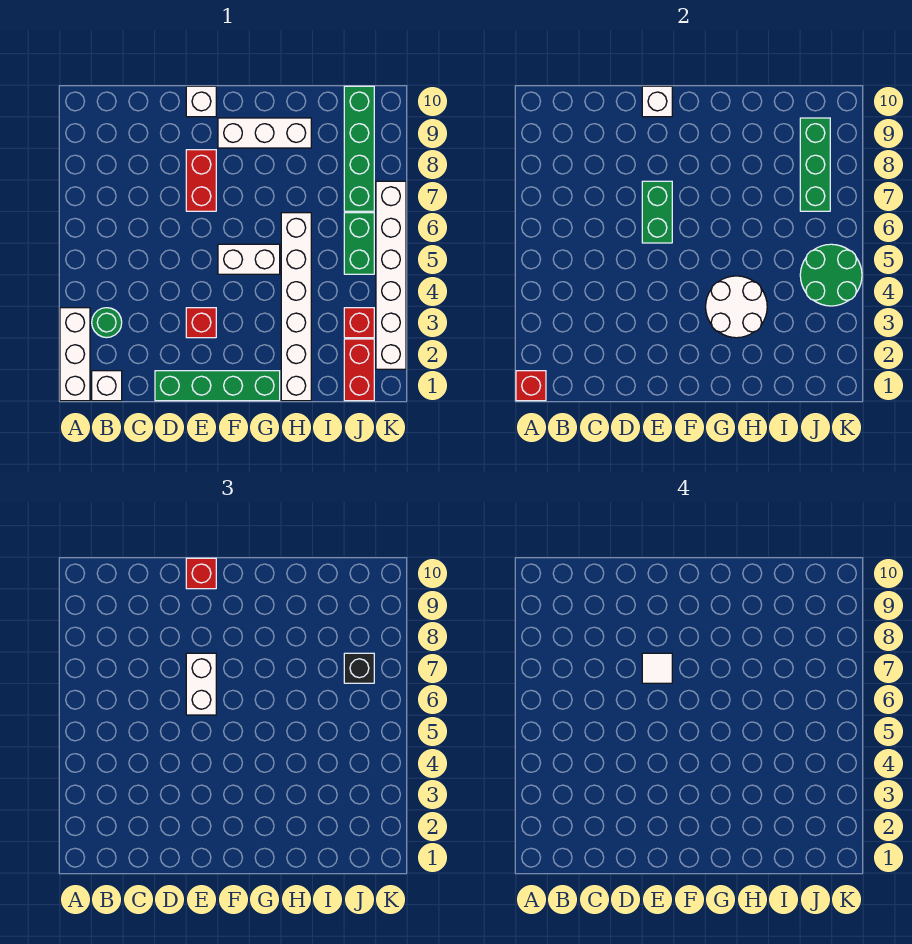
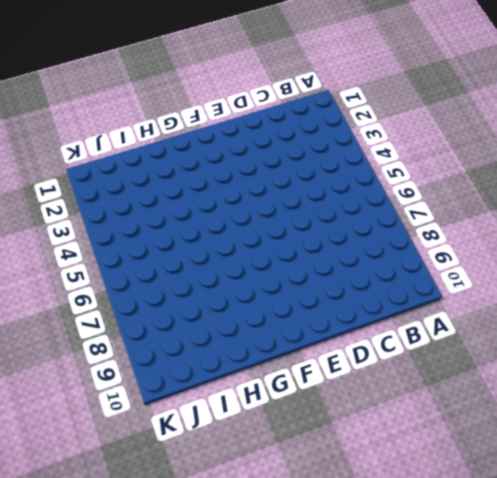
none -> white 1x3 brick [60,308,90,401]
none -> white 1x1 brick [92,371,122,401]
none -> green 1x1 round brick [92,308,122,338]

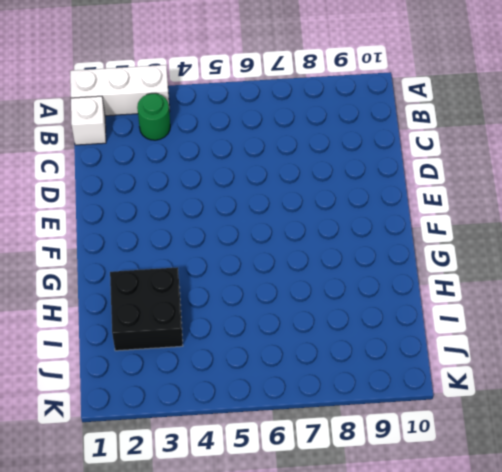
black 2x2 brick [110,267,183,351] -> white 1x6 brick [281,213,311,401]
none -> green 1x4 brick [155,371,280,401]
none -> red 1x1 brick [186,308,216,338]
none -> red 1x2 brick [186,150,216,211]

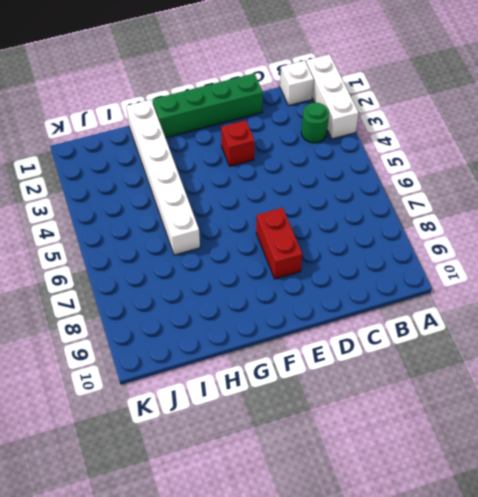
none -> white 1x1 brick [186,86,216,117]
none -> white 1x2 brick [218,244,280,274]
none -> white 1x3 brick [218,118,311,148]

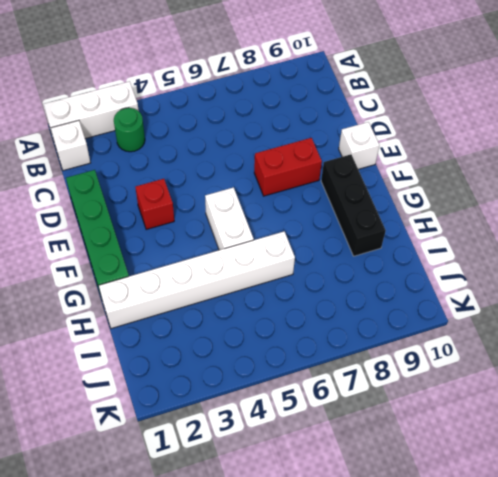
black 1x3 brick [321,154,386,256] -> white 1x3 brick [218,118,311,148]
none -> red 1x2 brick [344,339,374,401]
none -> red 1x1 brick [344,308,374,338]
none -> green 1x2 brick [344,213,374,274]

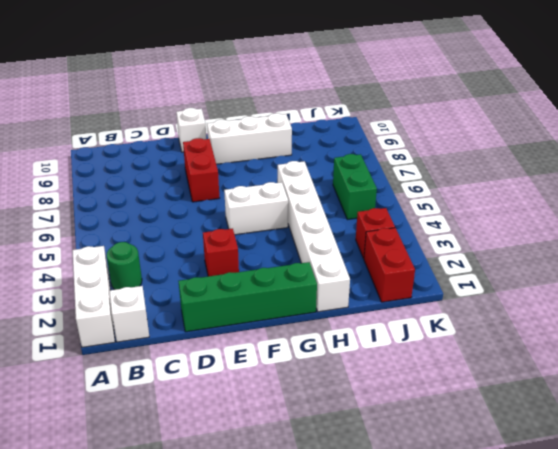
none -> green 1x4 brick [344,86,374,211]
none -> white 1x6 brick [376,181,406,369]
none -> red 1x1 brick [516,371,546,401]

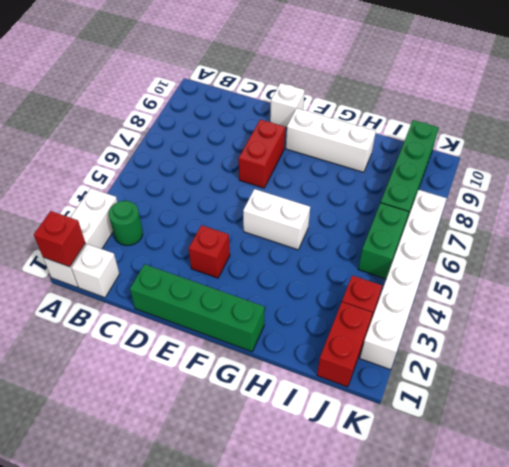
none -> white 1x6 brick [281,213,311,401]
none -> green 1x2 brick [642,181,672,243]
none -> white 1x1 brick [642,86,672,117]

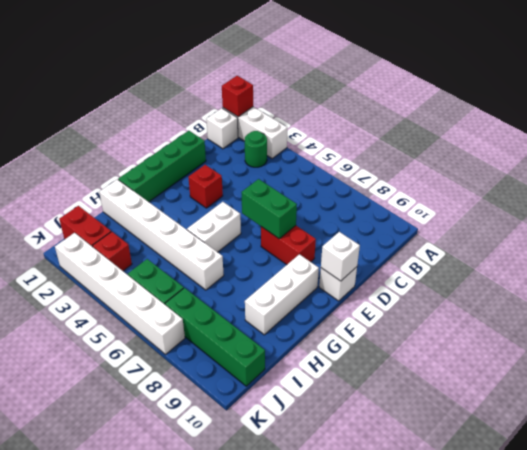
none -> white 2x2 round brick [706,276,767,338]
none -> green 2x2 round brick [800,244,862,306]
none -> green 1x3 brick [800,118,830,211]

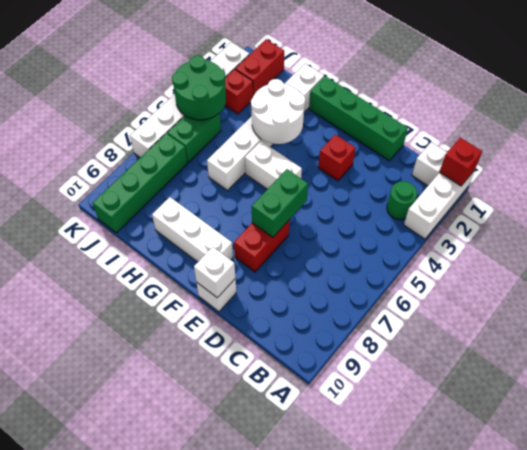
none -> green 1x3 brick [800,118,830,211]
none -> white 1x2 brick [186,653,216,715]
none -> red 1x1 brick [186,558,216,589]

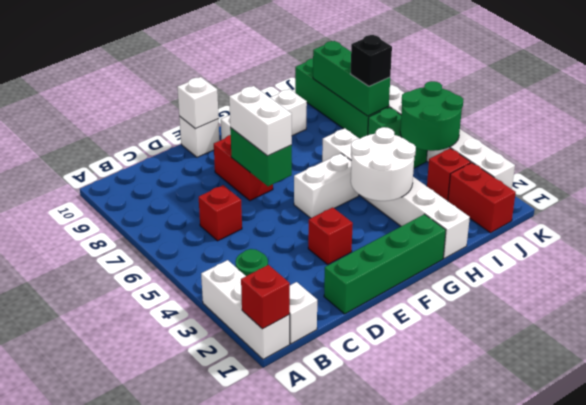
red 1x1 brick [199,185,242,241] -> red 1x1 brick moved to [186,558,216,589]
none -> white 1x1 tile [642,653,672,683]

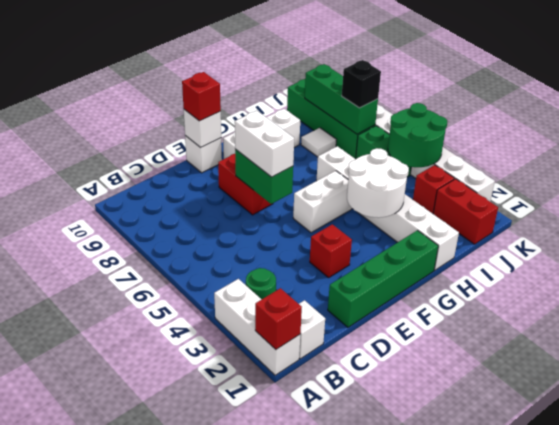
white 1x1 tile [301,128,336,157] -> white 1x1 tile moved to [642,653,672,683]

